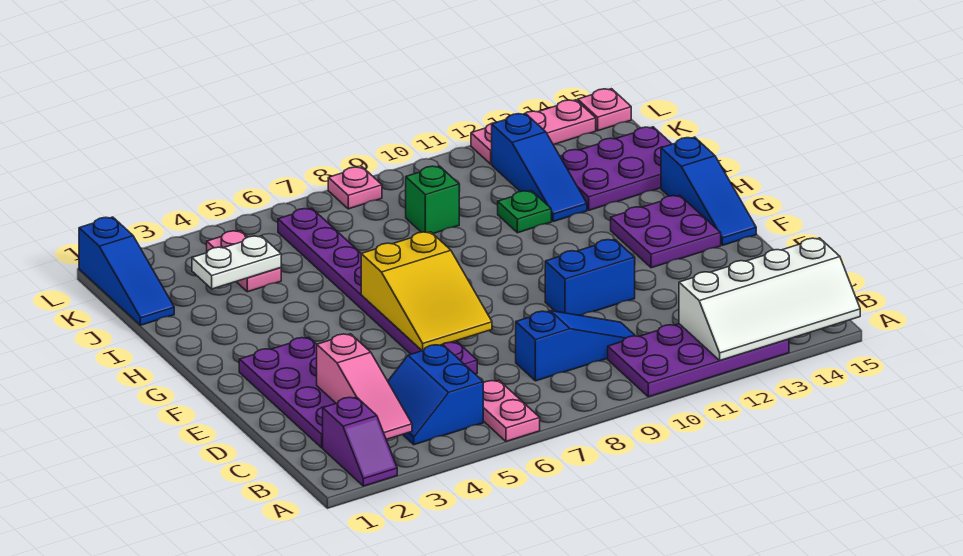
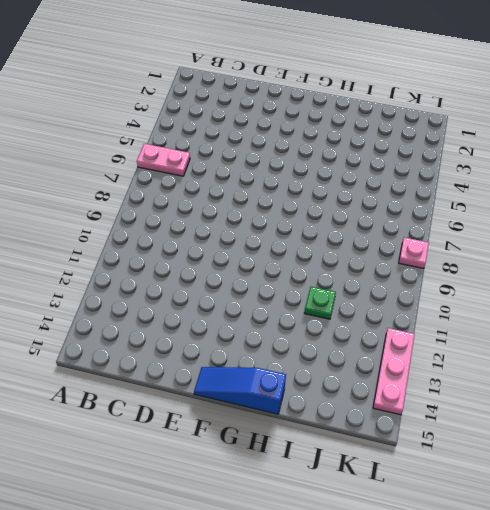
none -> purple 1x2 slope [323,397,397,486]
none -> purple 2x4 plate [608,324,789,397]
none -> blue 2x2 slope [388,344,484,445]

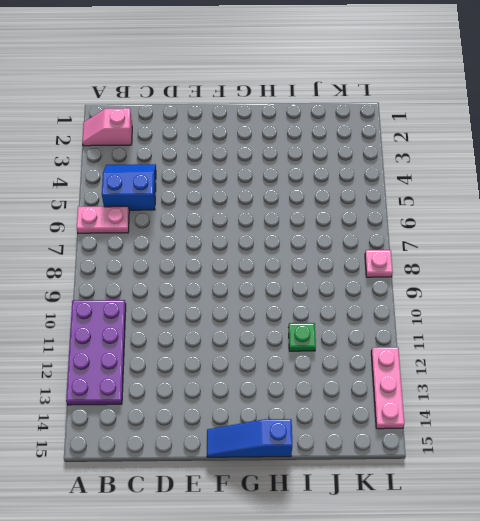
pink 1x2 slope [82,108,132,146] -> purple 1x2 slope [323,397,397,486]
none -> purple 2x4 plate [239,337,336,448]
none -> blue 1x3 slope [516,311,635,381]
none -> purple 1x8 plate [278,208,477,374]

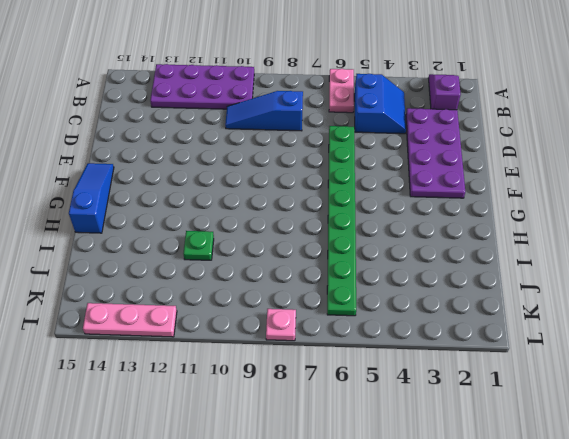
green 1x8 plate [327,126,356,316] -> purple 1x8 plate [278,208,477,374]
none -> blue 1x2 brick [545,239,635,316]
none -> purple 2x2 plate [611,195,721,268]
none -> blue 1x3 slope [492,113,587,222]

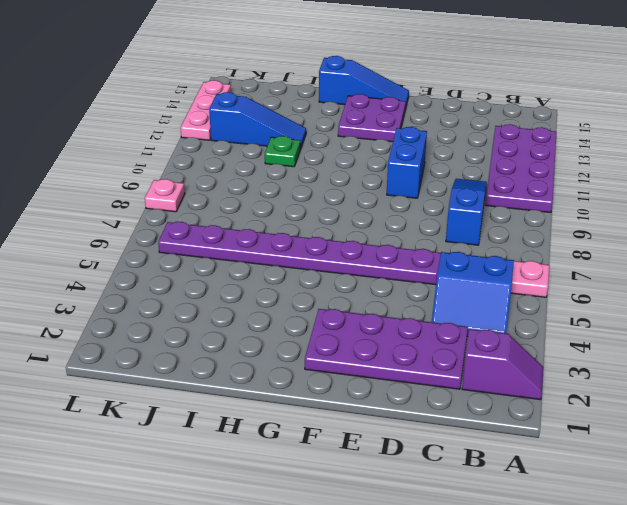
none -> purple 2x3 plate [560,127,671,210]
none -> blue 1x3 slope [79,217,174,325]
none -> pink 1x2 plate [207,231,281,292]

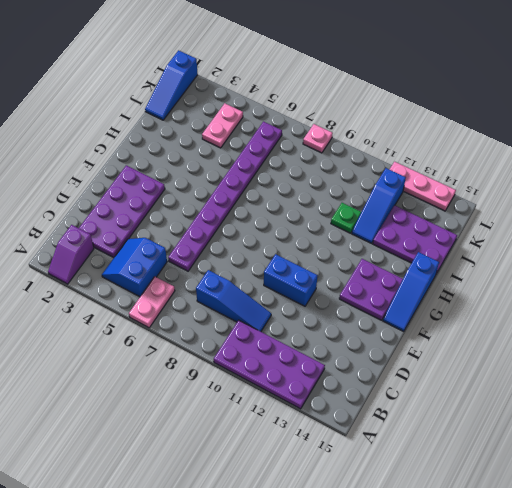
none -> green 1x1 brick [406,166,459,234]
none -> pink 1x1 plate [578,89,631,131]
none -> white 2x4 slope [679,238,860,360]

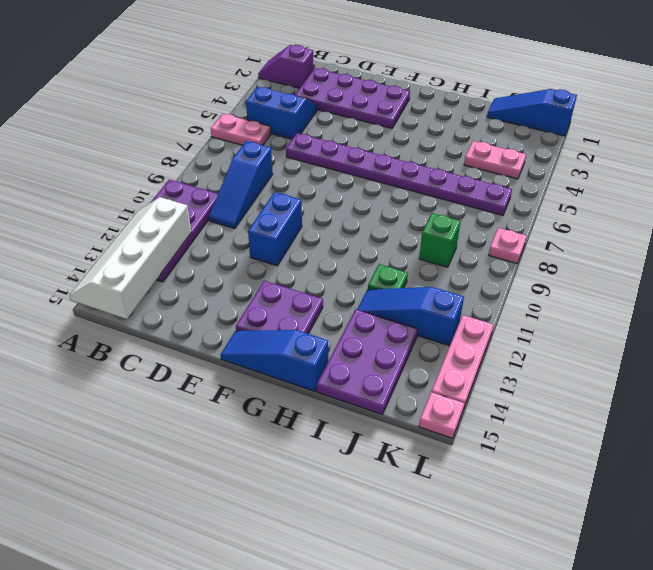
none -> pink 1x3 slope [317,334,412,440]
none -> yellow 2x3 slope [361,232,492,351]
none -> white 1x2 plate [192,236,281,289]

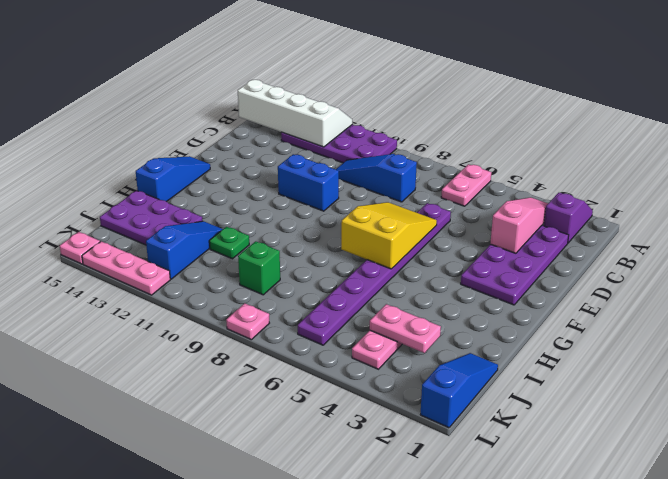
pink 1x2 plate [370,304,441,353] -> white 1x2 plate [192,236,281,289]
none -> blue 2x2 slope [388,344,484,445]
none -> purple 2x2 plate [611,195,721,268]

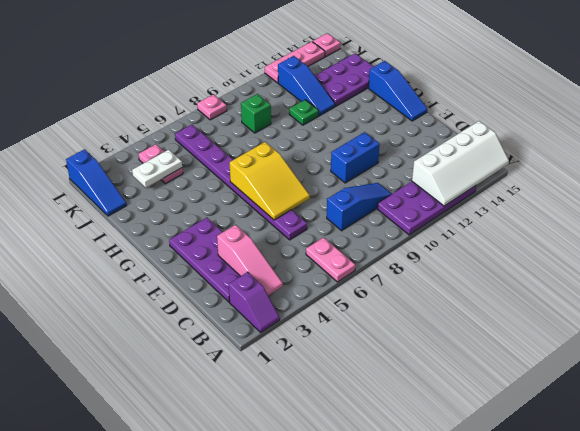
none -> blue 2x2 slope [388,344,484,445]
none -> purple 2x2 plate [611,195,721,268]

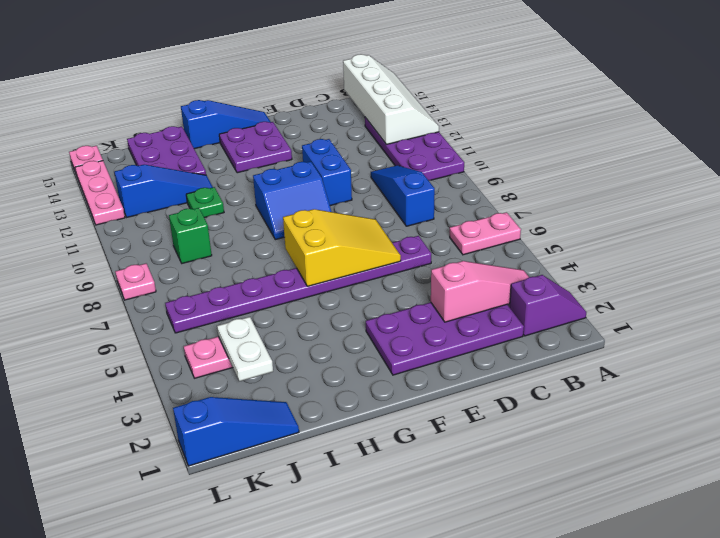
blue 2x2 slope [253,162,332,240] -> blue 2x2 slope moved to [388,344,484,445]

